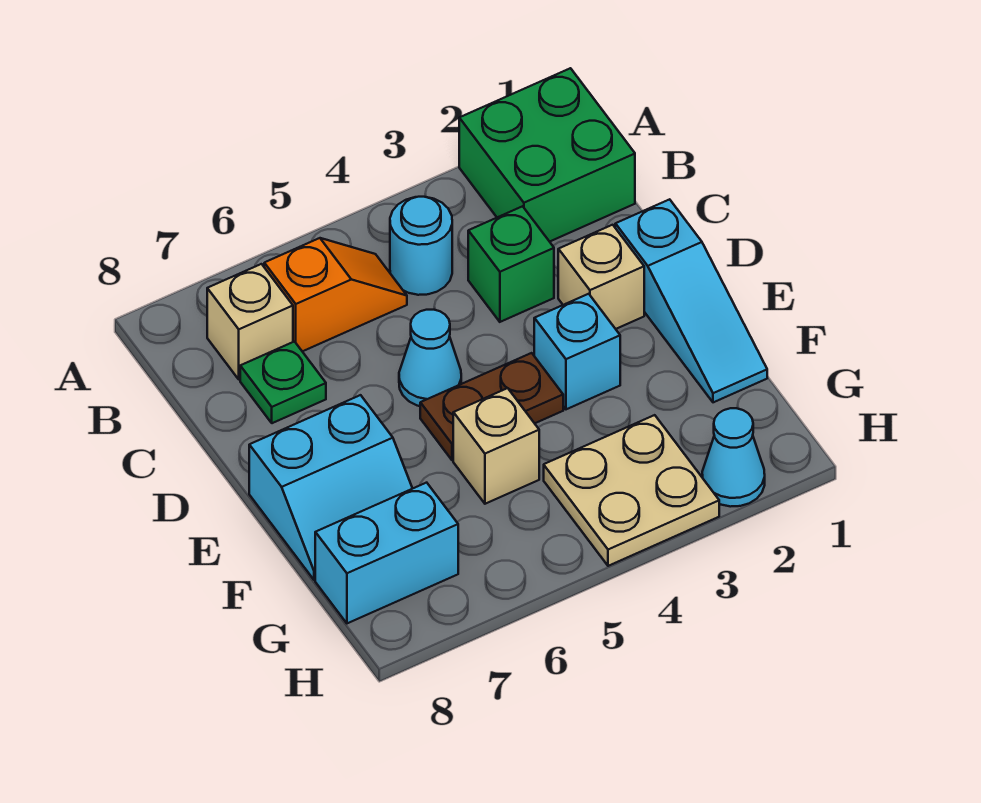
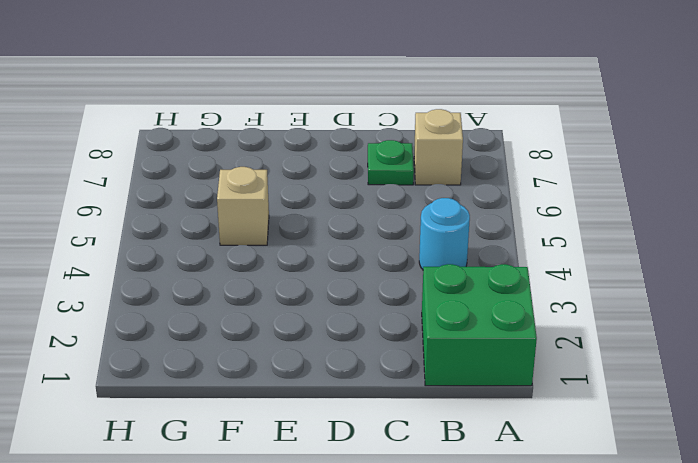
none -> orange 1x2 slope [264,238,407,351]
none -> green 1x1 brick [468,206,554,322]
none -> cyan 1x3 slope [615,199,767,402]

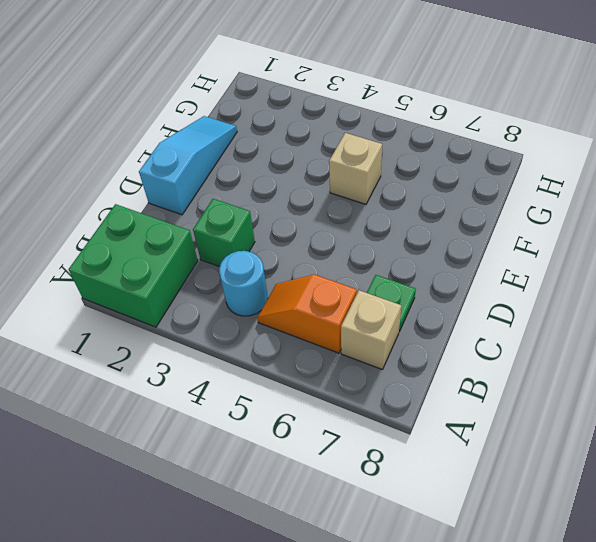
none -> tan 1x1 brick [558,225,644,329]
none -> cyan 1x1 cone [399,310,461,406]
none -> cyan 1x1 brick [534,294,620,409]

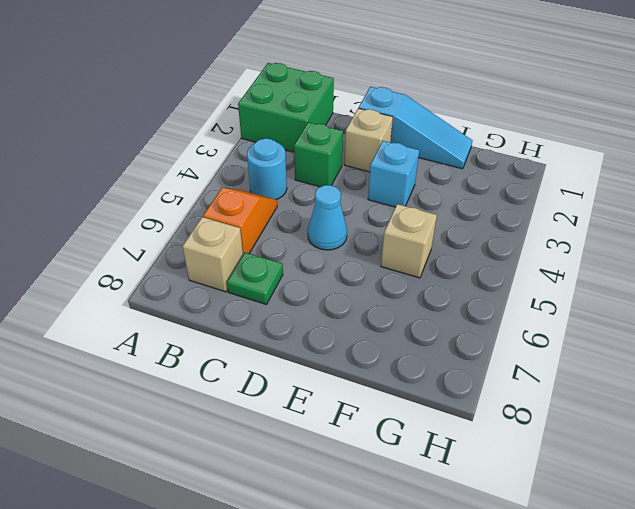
none -> brown 1x2 plate [420,353,563,460]
none -> cyan 2x2 slope [249,395,413,580]
none -> tan 2x2 plate [544,415,719,566]

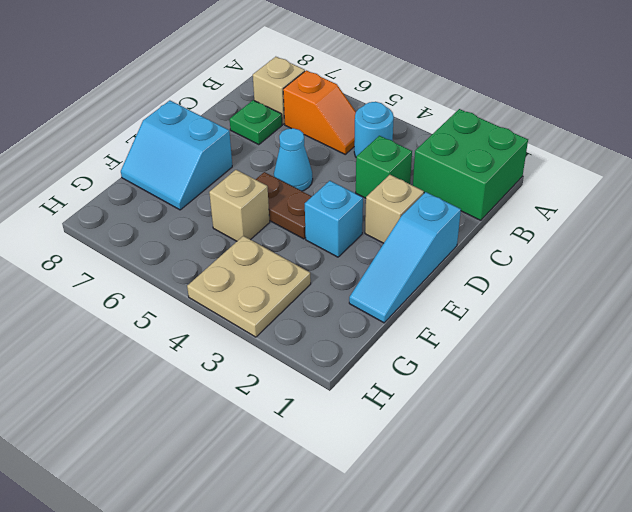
none -> cyan 1x2 brick [315,483,458,623]
none -> cyan 1x1 cone [702,408,765,507]

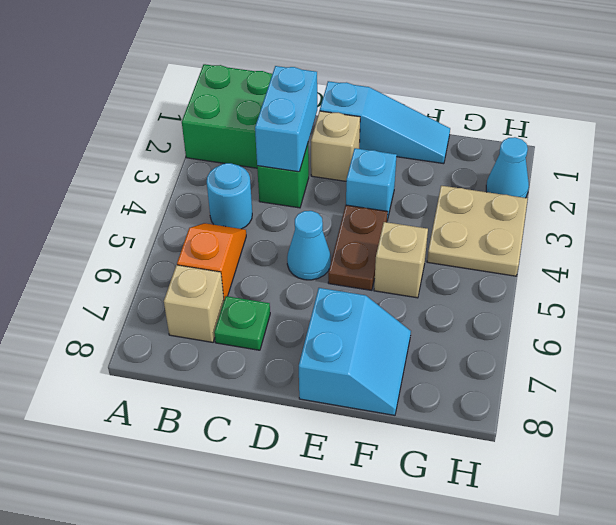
cyan 1x2 brick [255,66,317,172] -> cyan 1x2 brick moved to [315,483,458,623]

